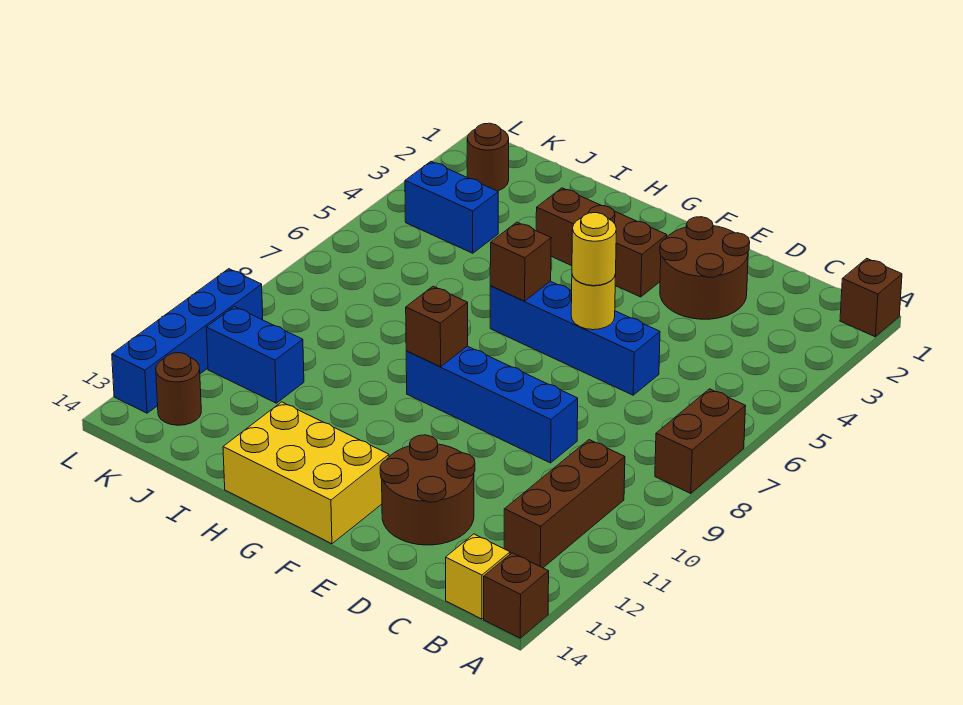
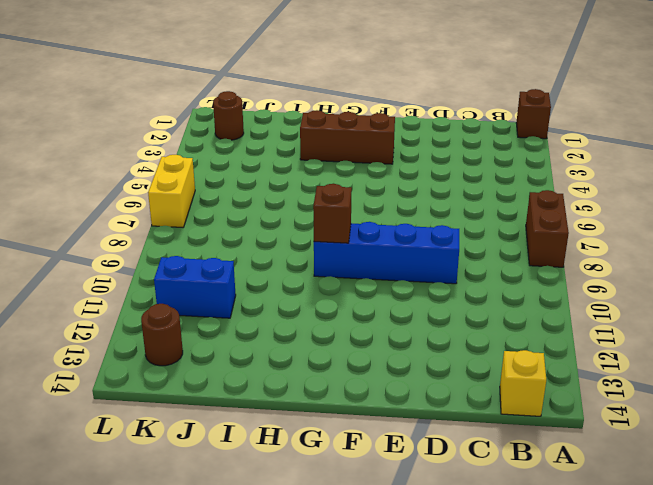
yellow 1x2 brick [148,155,195,227] -> none
none -> brown 1x1 brick [484,553,549,638]
none -> brown 1x3 brick [504,440,625,568]
none -> brown 2x2 round brick [660,217,750,319]

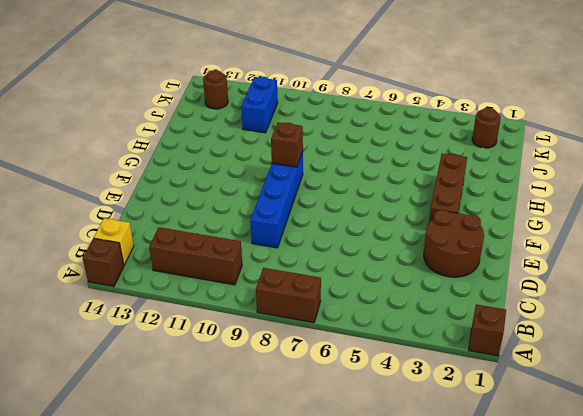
none -> blue 1x4 brick [490,281,660,395]
none -> brown 2x2 round brick [380,435,475,545]
none -> yellow 2x3 brick [223,402,389,544]

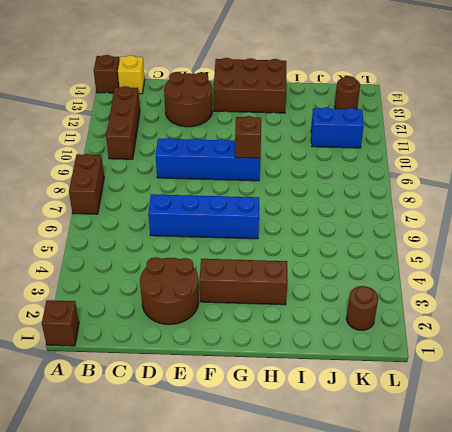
brown 2x3 brick [213,58,286,113] -> yellow 2x3 brick [223,402,389,544]
none -> blue 1x2 brick [405,162,498,253]
none -> blue 1x4 brick [112,269,263,413]
none -> yellow 1x1 round brick [571,274,616,330]

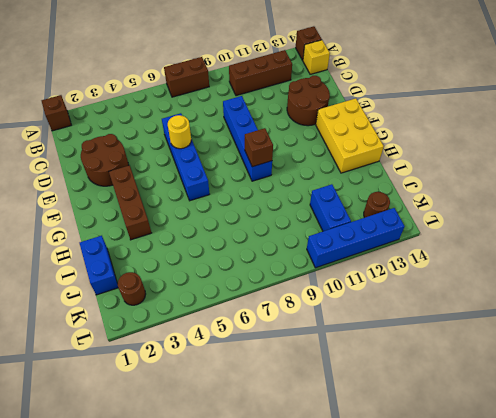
blue 1x2 brick [80,236,118,295] -> blue 1x2 brick moved to [405,162,498,253]
none -> brown 1x1 brick [490,222,551,301]
none -> yellow 1x1 round brick [572,213,616,286]

